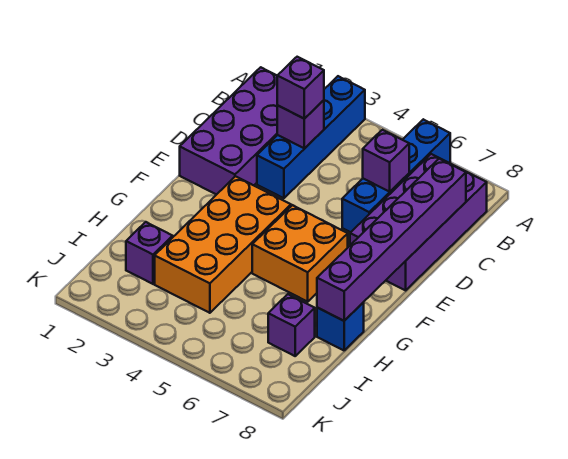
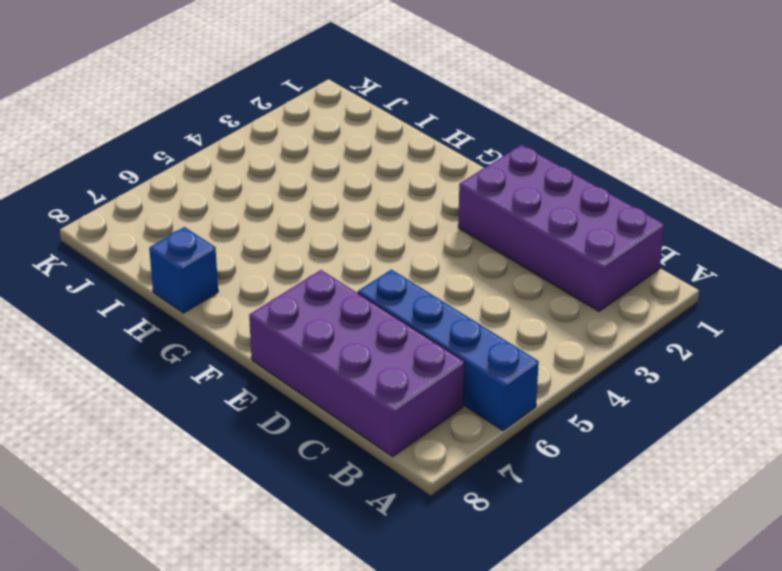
none -> blue 1x4 brick [257,76,365,198]
none -> orange 2x4 brick [155,176,291,313]
none -> orange 2x2 brick [252,205,348,302]

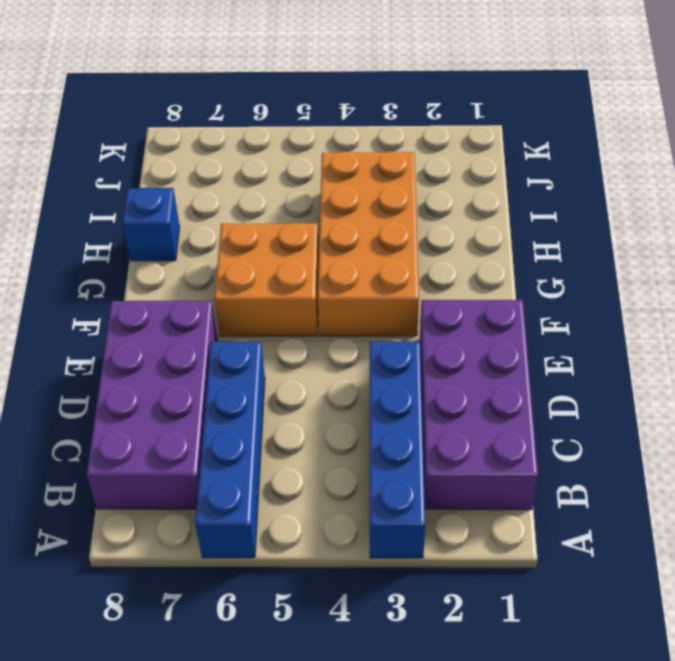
none -> purple 1x1 brick [126,222,173,284]
none -> purple 1x1 brick [268,294,315,356]
none -> purple 1x1 brick [277,100,324,148]

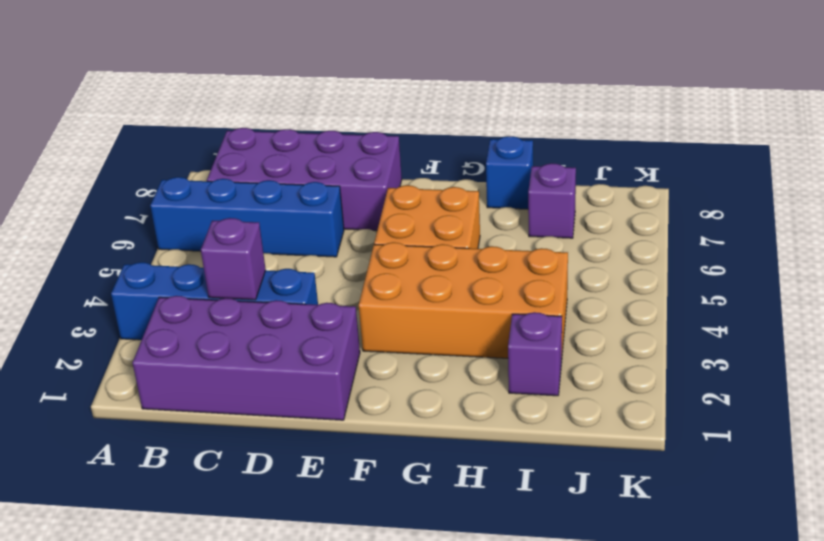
none -> purple 1x1 brick [363,130,409,192]
none -> purple 1x6 brick [317,159,466,321]
none -> purple 1x1 brick [277,57,324,119]

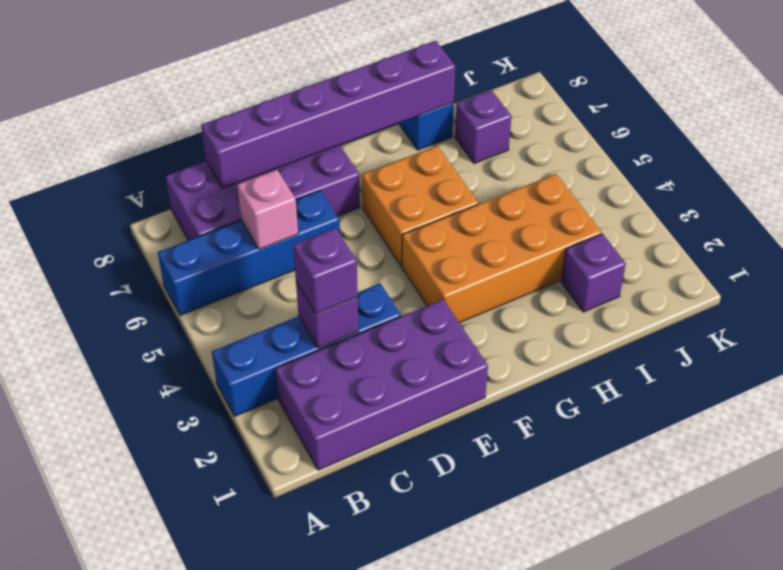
pink 1x1 brick [237,170,298,249] -> purple 1x1 brick [363,130,409,192]

